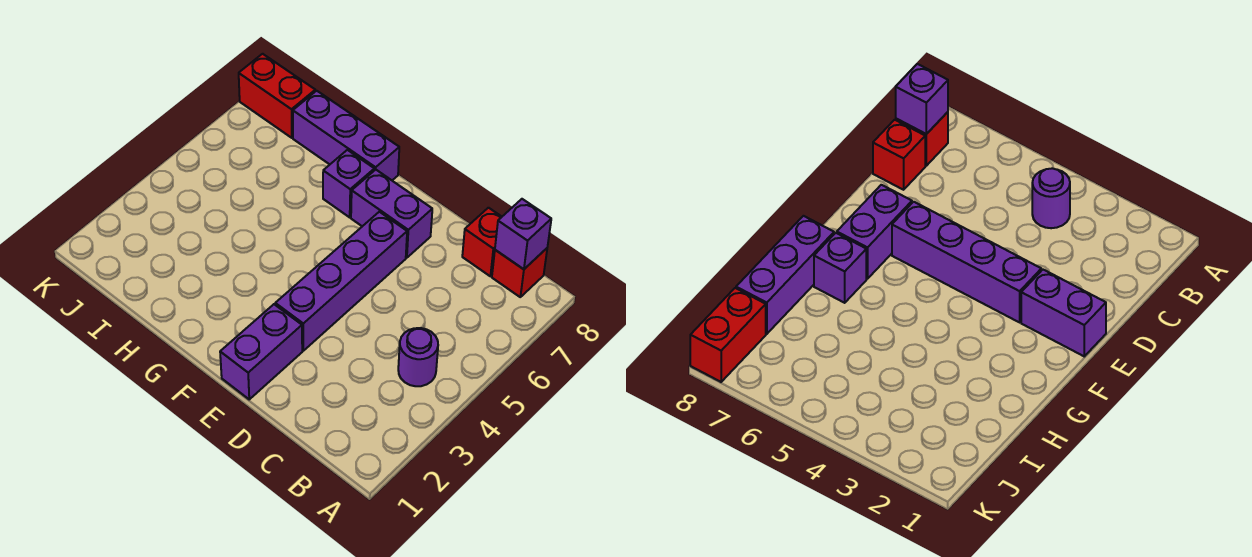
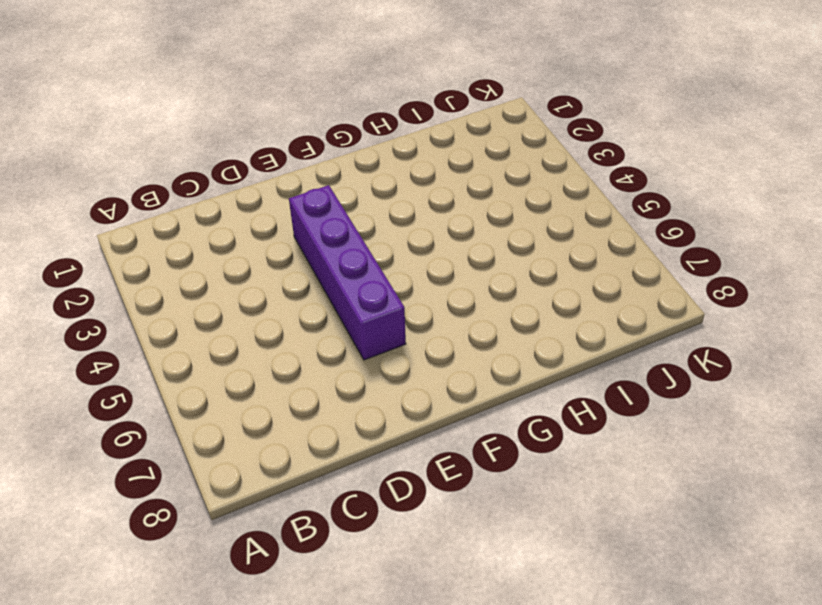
none -> purple 1x1 round brick [398,328,438,386]
none -> red 1x1 brick [492,248,547,297]

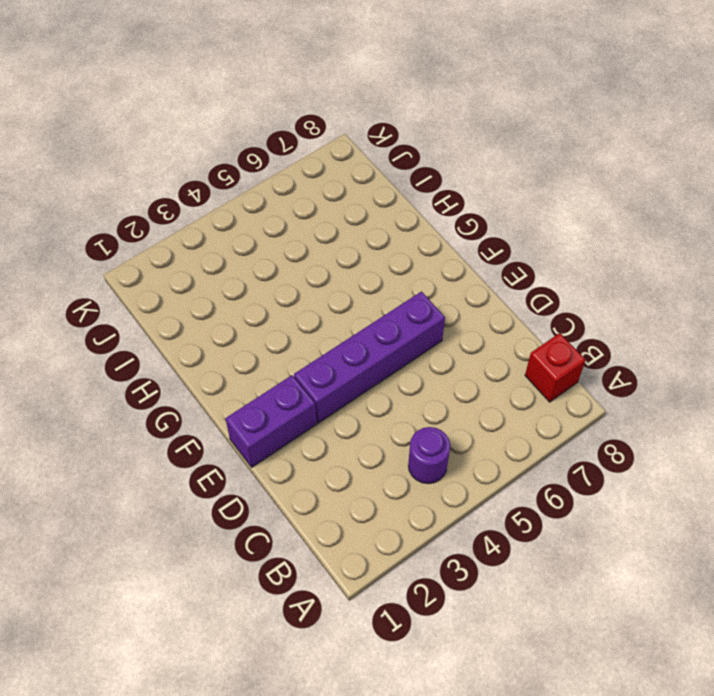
none -> red 1x1 brick [462,208,502,276]
none -> purple 1x2 brick [351,170,432,258]

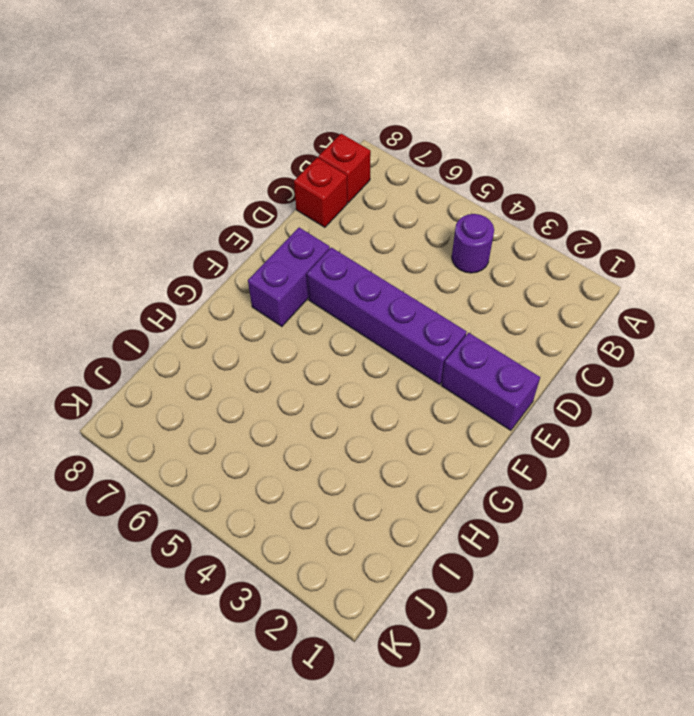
none -> purple 1x1 brick [323,150,374,217]
none -> purple 1x3 brick [293,91,399,180]

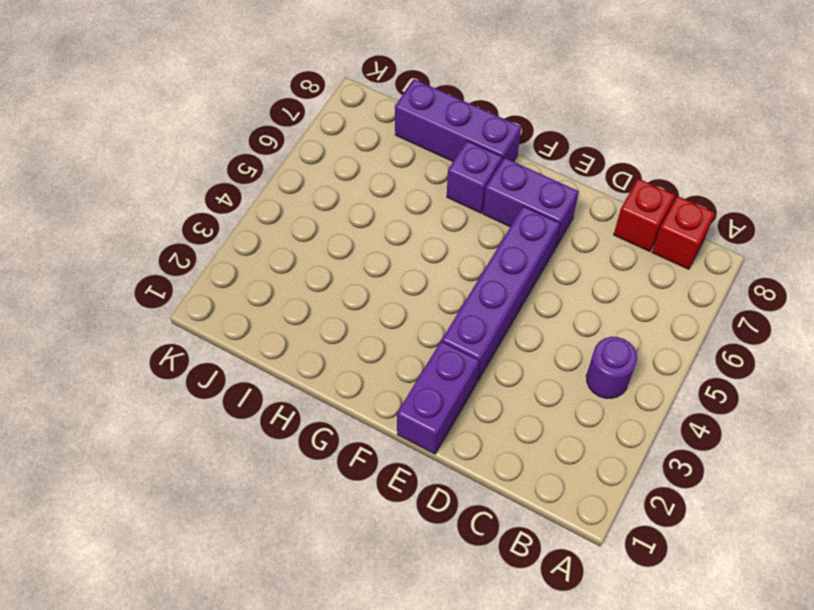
none -> red 1x2 brick [239,54,315,138]
none -> purple 1x1 brick [495,199,551,269]

